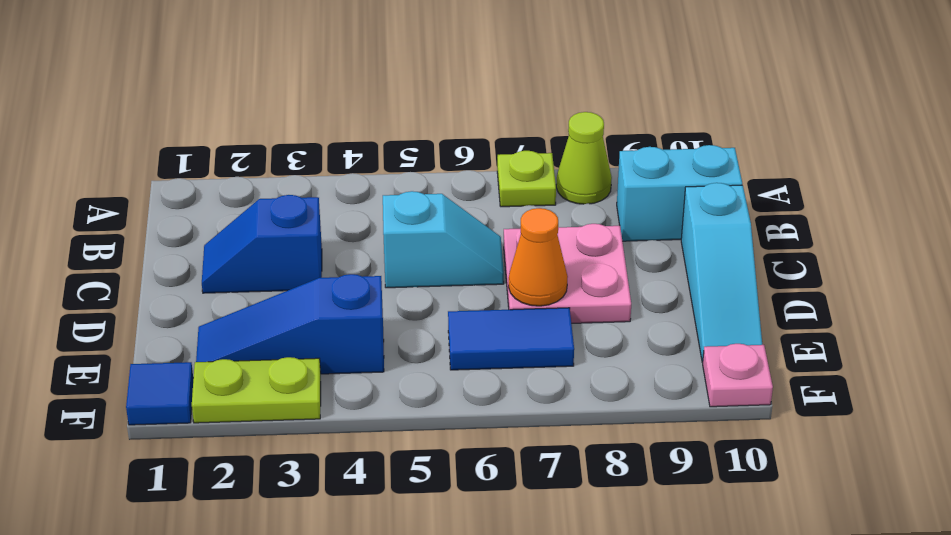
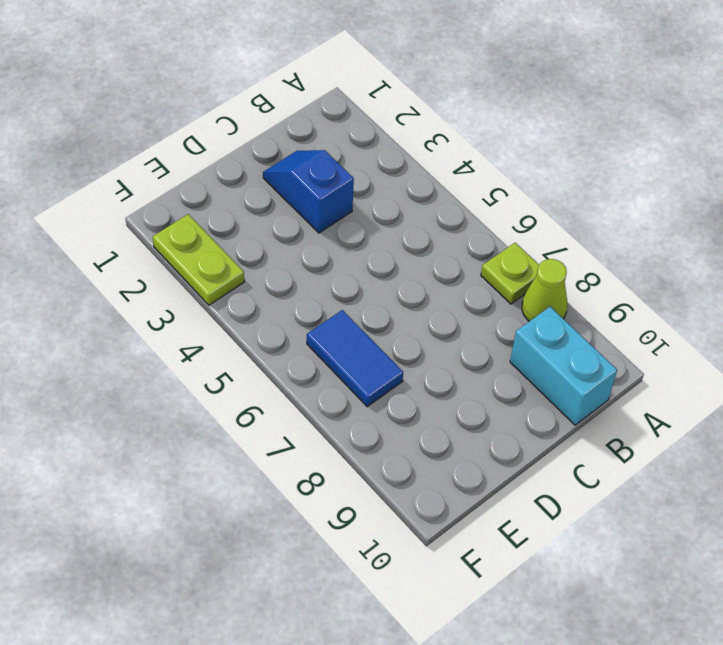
none -> cyan 1x2 slope [383,191,504,288]
none -> pink 2x2 plate [504,224,631,323]
none -> cyan 1x3 slope [681,183,762,362]

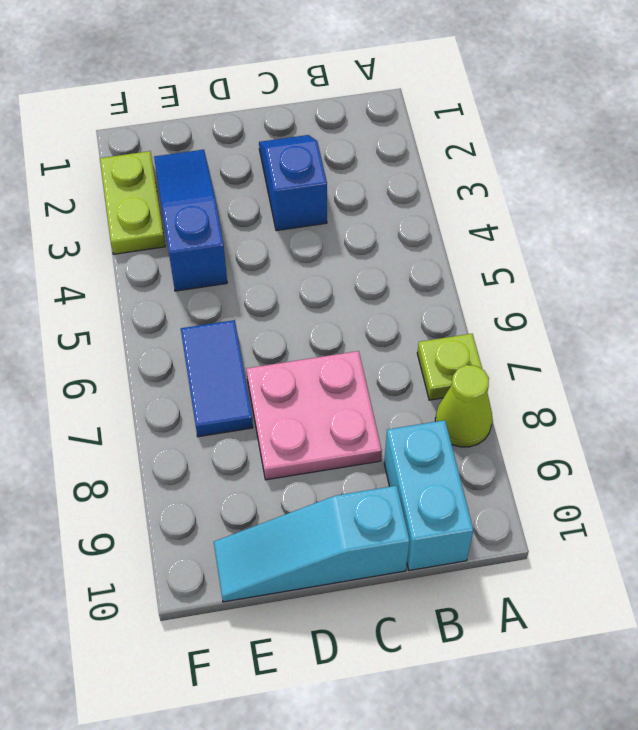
none -> cyan 1x2 slope [383,191,504,288]
none -> blue 1x1 tile [126,362,193,425]
none -> pink 1x1 plate [703,344,773,407]

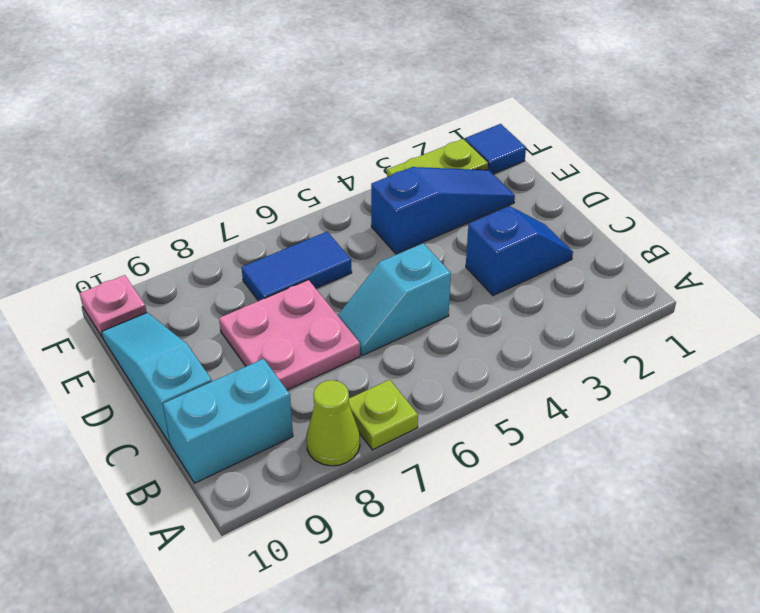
none -> orange 1x1 cone [509,208,568,306]

